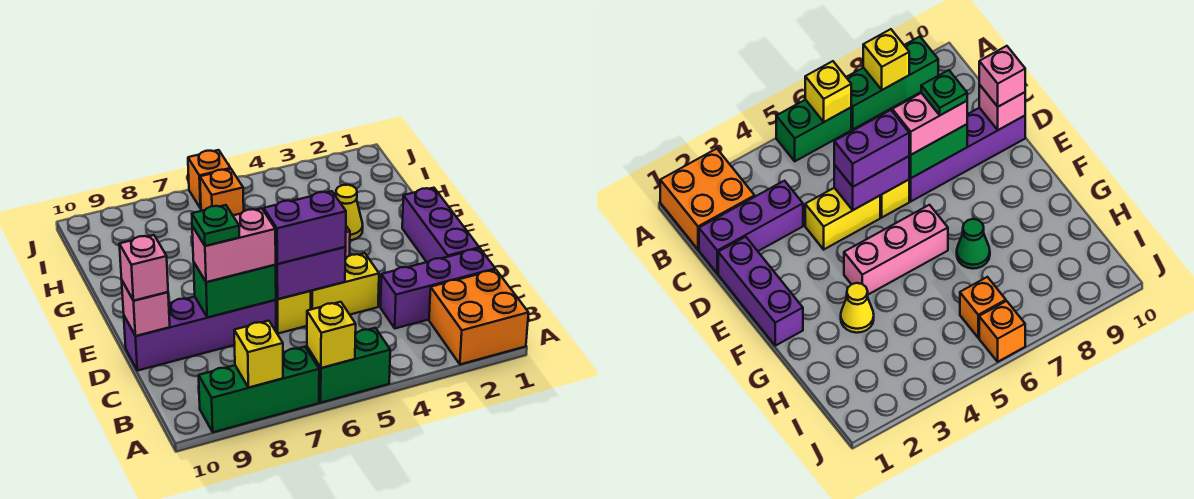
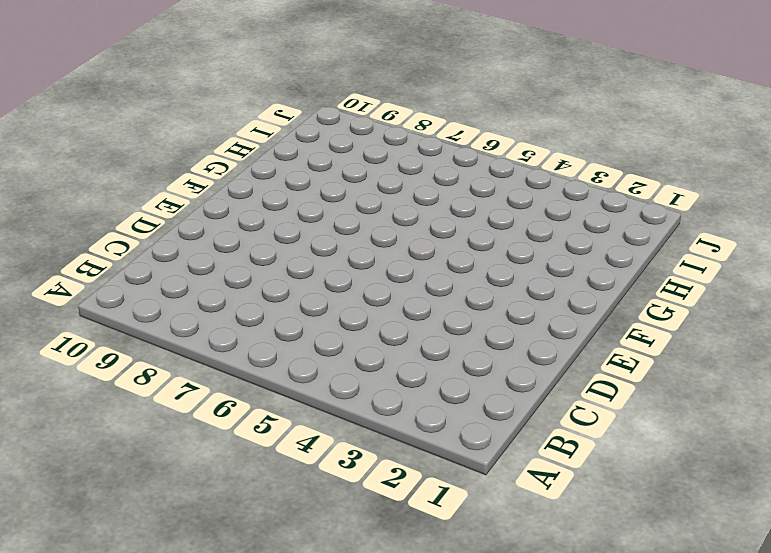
none -> orange 2x2 brick [429,270,529,364]
none -> green 1x2 brick [307,328,390,403]
none -> green 1x3 brick [199,347,319,432]

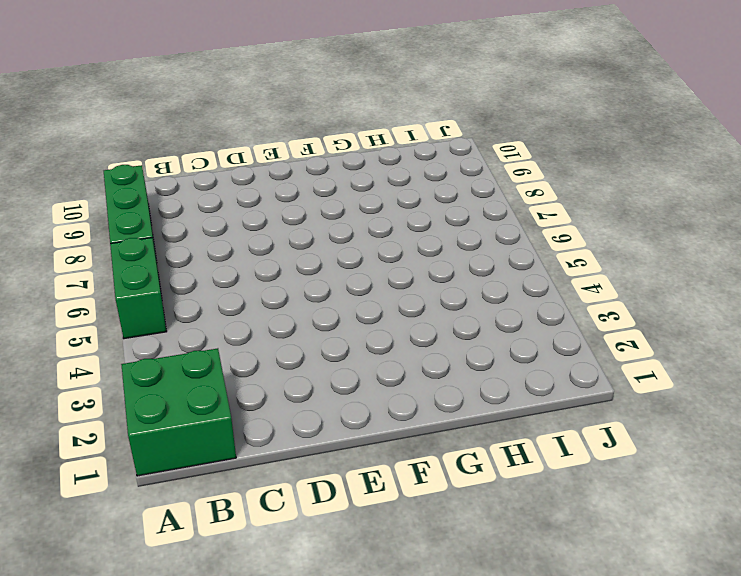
green 2x2 brick [121,348,236,476] -> orange 2x2 brick [429,270,529,364]
none -> purple 1x3 brick [380,248,495,328]
none -> purple 1x3 brick [402,188,479,262]
none -> yellow 1x2 brick [311,253,379,314]

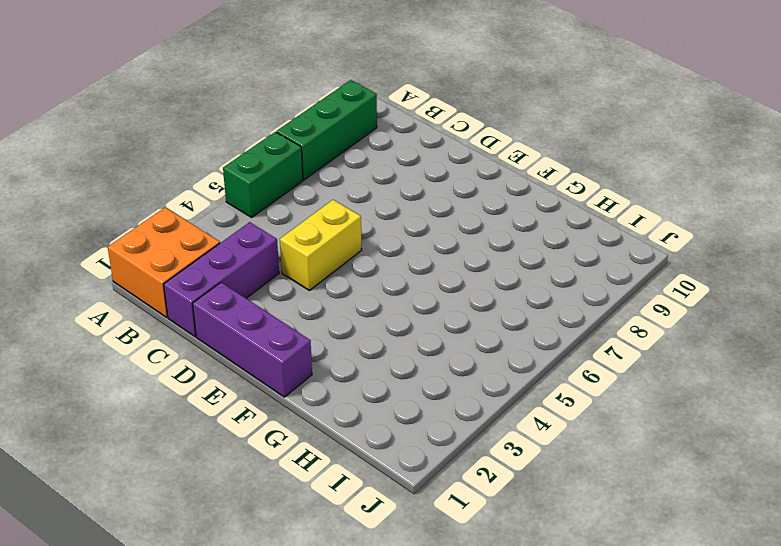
none -> yellow 1x1 brick [276,291,311,333]
none -> purple 1x4 brick [124,297,276,371]
none -> pink 1x3 brick [844,205,948,294]

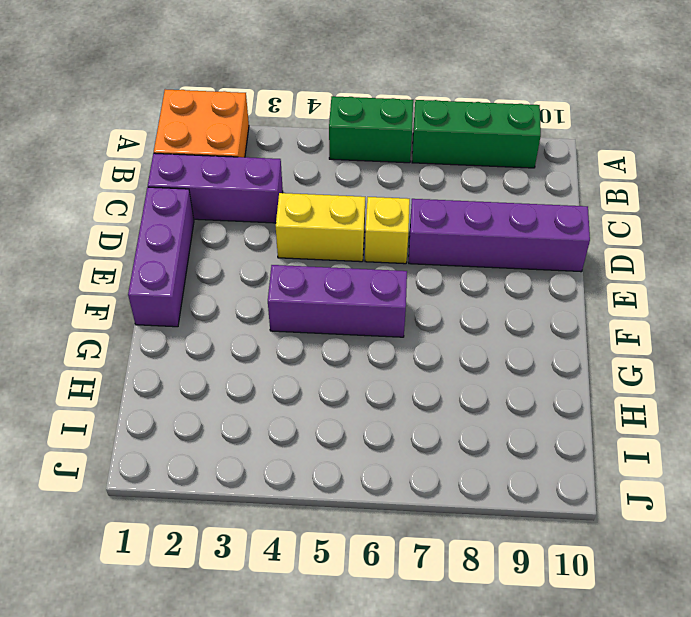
purple 1x3 brick [268,265,407,337] -> pink 1x3 brick [844,205,948,294]
none -> yellow 1x1 cone [336,185,363,240]
none -> green 1x1 cone [957,219,990,269]
none -> orange 1x1 brick [200,169,244,215]

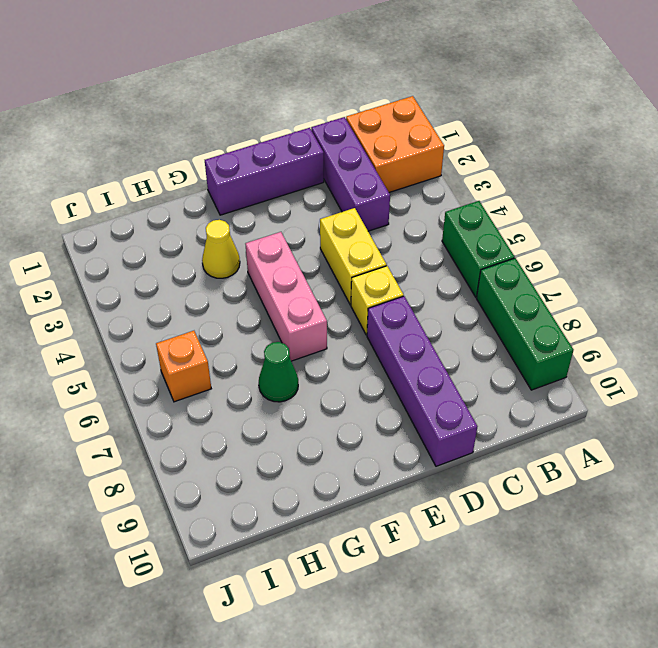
none -> orange 1x1 brick [188,150,231,209]
none -> yellow 1x1 brick [307,302,356,368]
none -> yellow 1x1 brick [234,321,283,388]

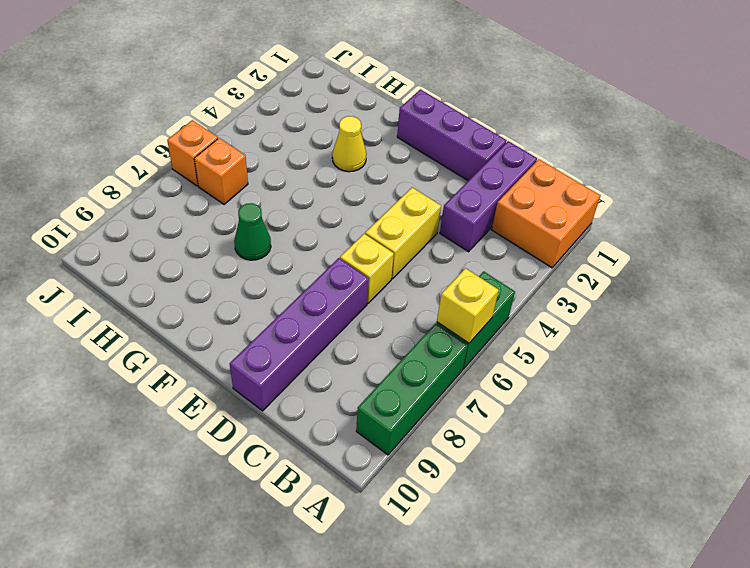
none -> pink 1x3 brick [844,205,948,294]
none -> yellow 1x1 brick [234,321,283,388]
none -> purple 1x2 brick [276,247,346,299]

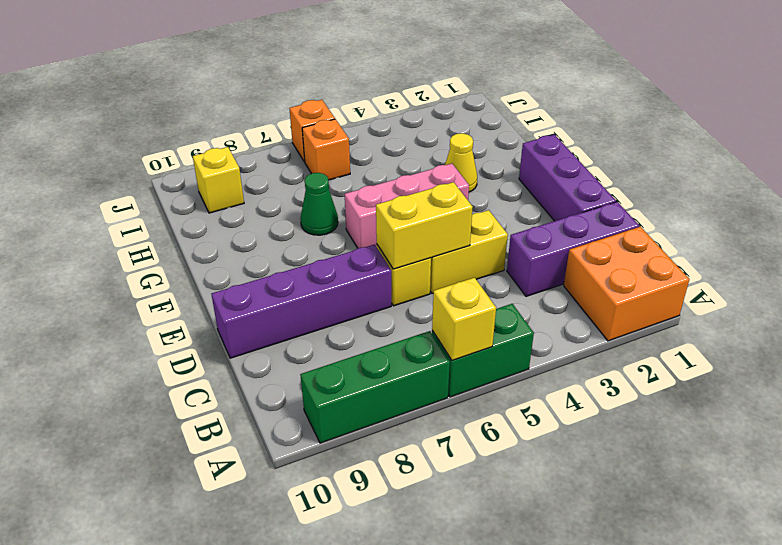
yellow 1x2 brick [376,182,473,269] -> purple 1x2 brick [276,247,346,299]
yellow 1x1 brick [193,147,244,213] -> yellow 1x1 brick moved to [234,321,283,388]
none -> green 1x2 brick [194,263,276,317]
none -> pink 1x1 brick [122,281,170,336]
none -> purple 1x2 brick [263,191,346,264]

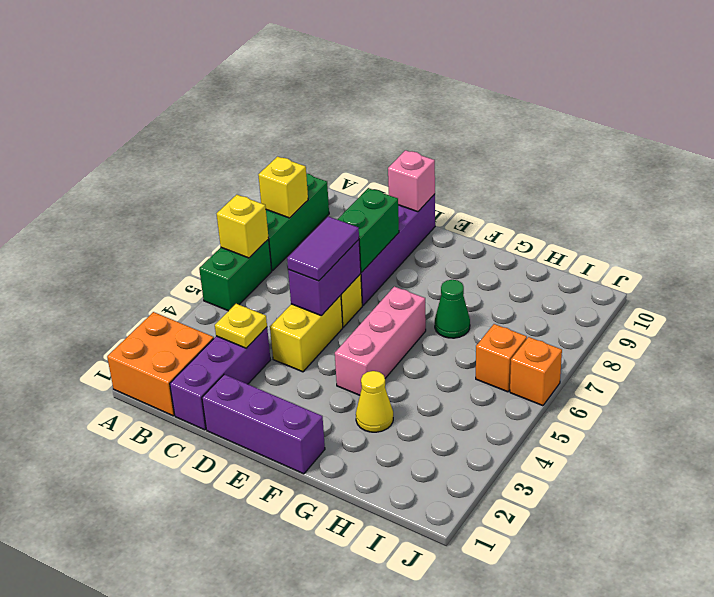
yellow 1x1 plate [215,304,267,348] -> none
purple 1x2 tile [287,217,359,281] -> purple 1x2 brick [263,191,346,264]
none -> pink 1x2 brick [192,208,276,282]
none -> pink 1x1 brick [119,235,168,301]
none -> green 1x1 plate [192,205,239,246]

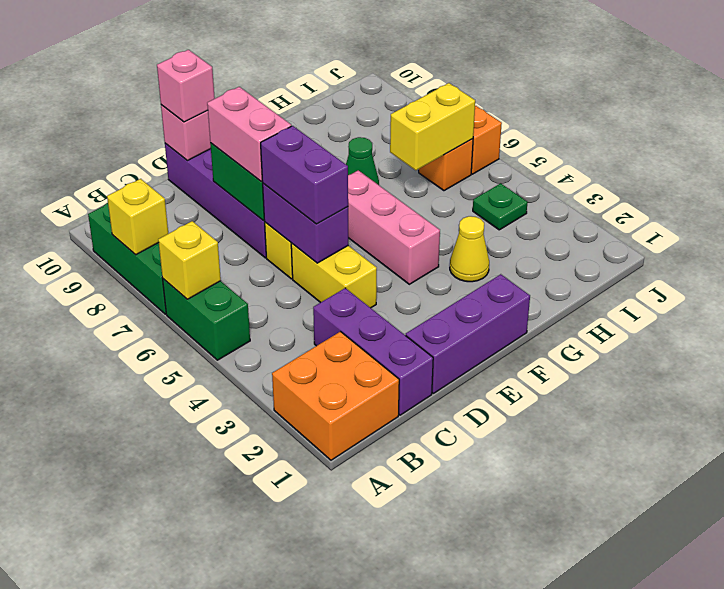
yellow 1x2 brick [390,83,475,170] -> none
green 1x1 plate [473,183,528,230] -> green 1x1 plate moved to [192,205,239,246]

